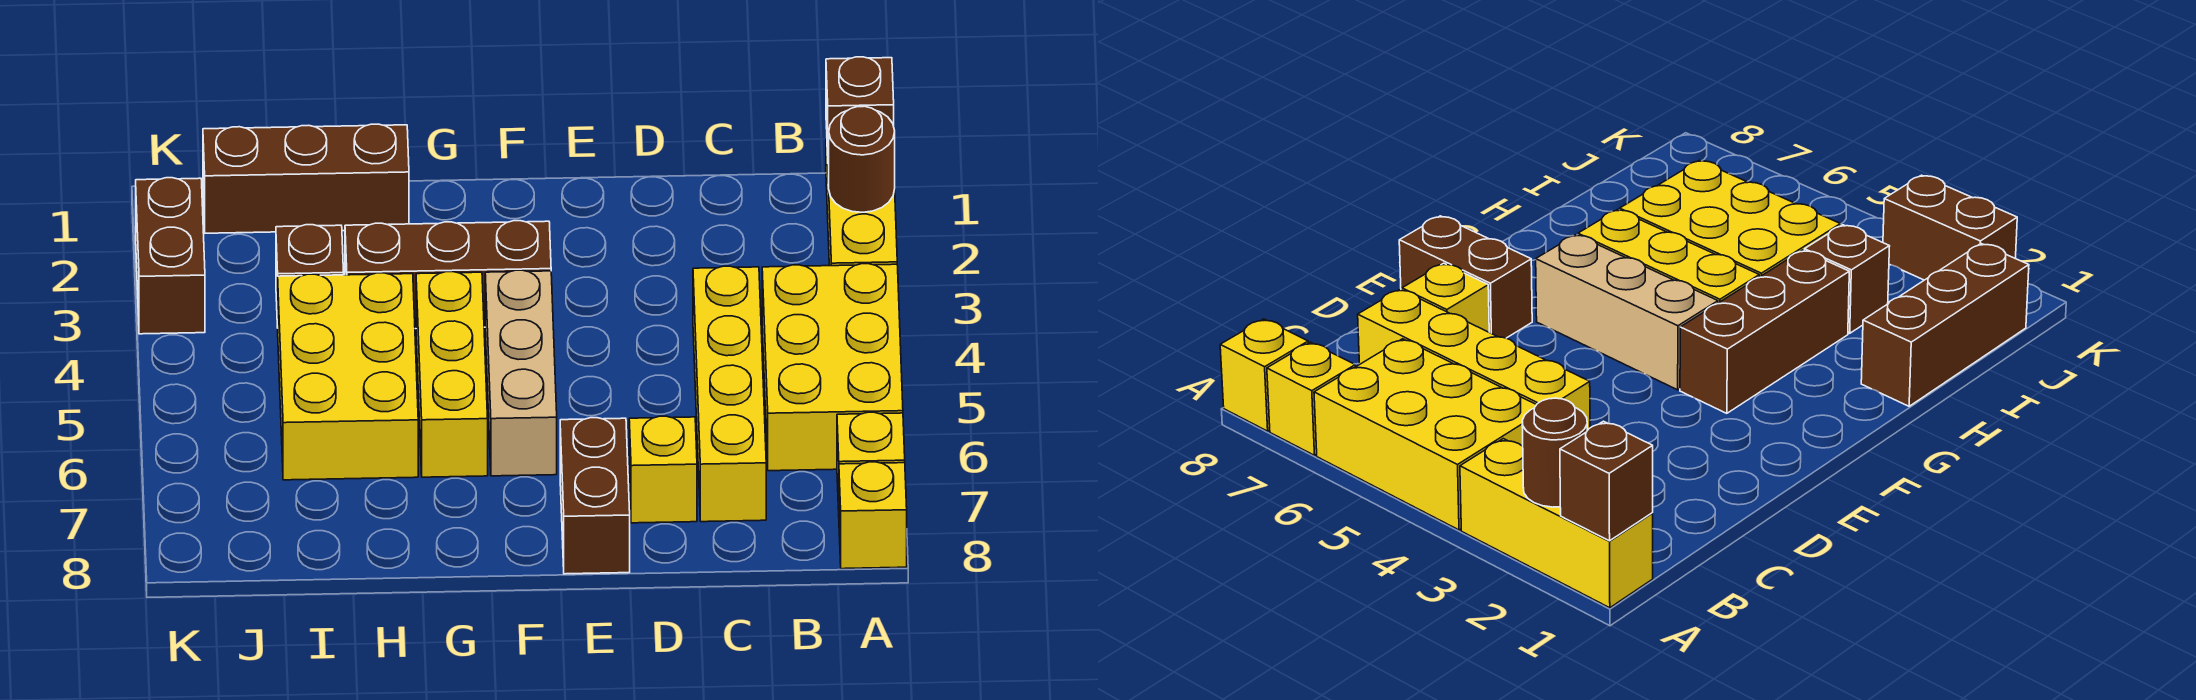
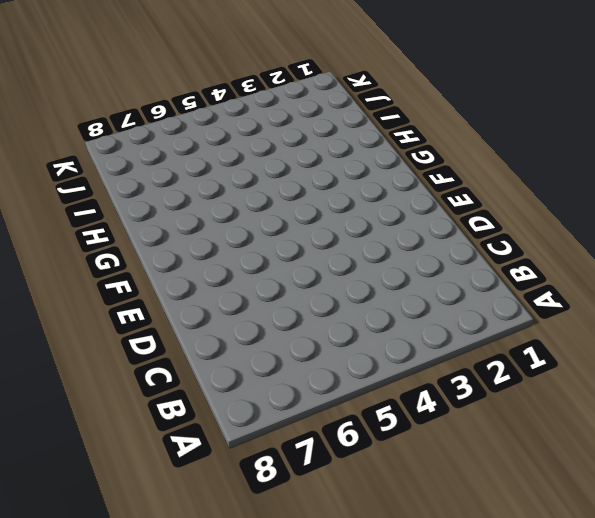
none -> yellow 1x3 brick [826,129,897,266]
none -> yellow 2x3 brick [762,264,903,471]
none -> yellow 1x1 brick [837,412,905,510]

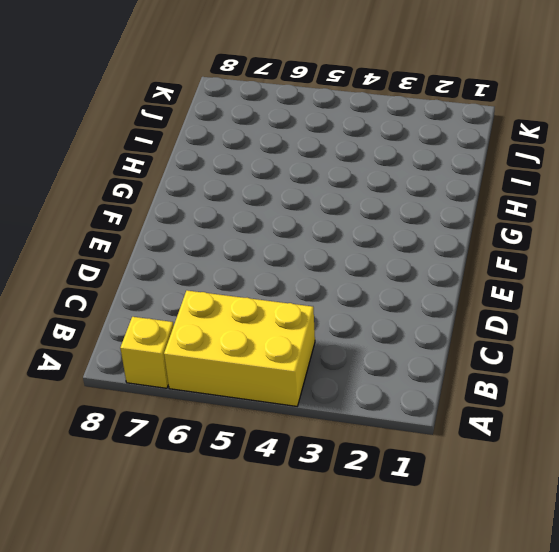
none -> yellow 1x3 brick [826,129,897,266]
none -> yellow 1x1 brick [839,462,907,569]
none -> yellow 1x4 brick [693,266,766,522]

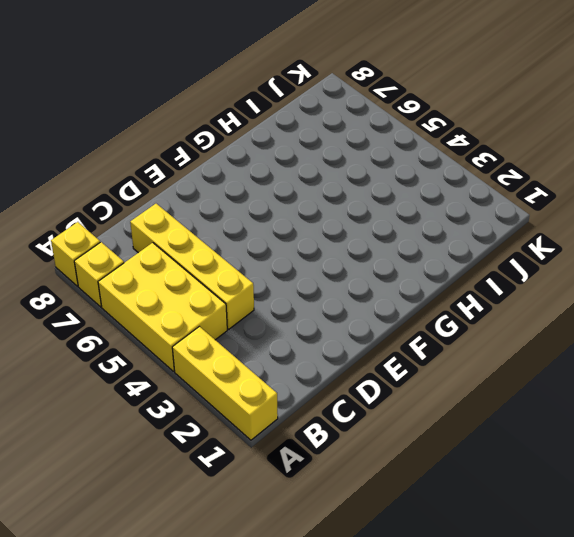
none -> yellow 1x1 brick [629,416,697,523]
none -> brown 1x2 brick [560,418,630,574]
none -> brown 1x3 brick [345,221,551,329]

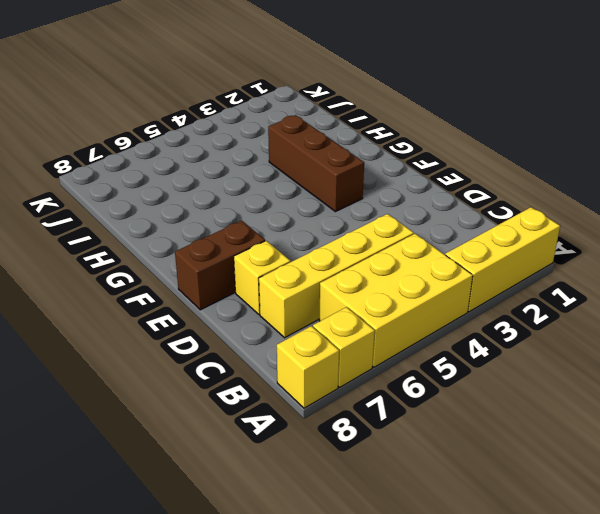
none -> tan 1x3 brick [485,270,557,476]
none -> yellow 1x3 brick [416,272,488,477]
none -> brown 1x3 brick [203,124,409,233]

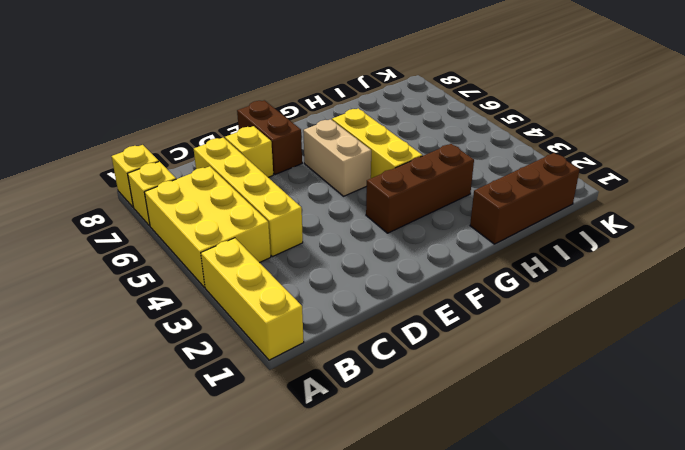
tan 1x2 brick [303,119,371,196] -> tan 1x3 brick [485,270,557,476]
none -> yellow 2x3 brick [278,273,418,480]
none -> brown 1x1 brick [276,225,344,328]
none -> brown 1x2 brick [136,178,205,334]

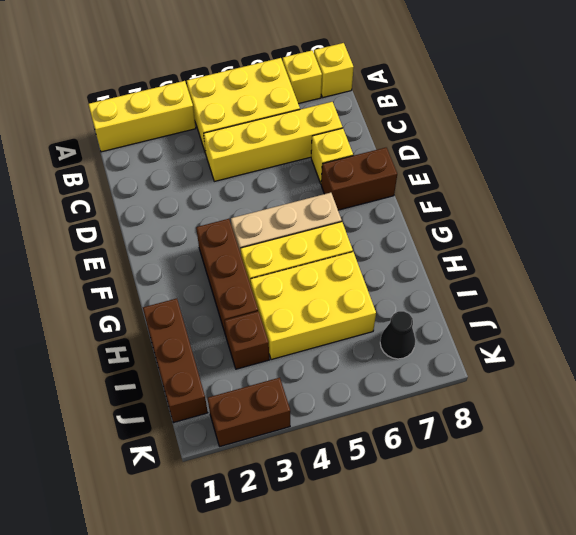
black 1x1 cone [380,311,415,359] -> none
none -> brown 1x1 brick [826,57,894,164]
none -> brown 1x1 round brick [829,106,895,212]

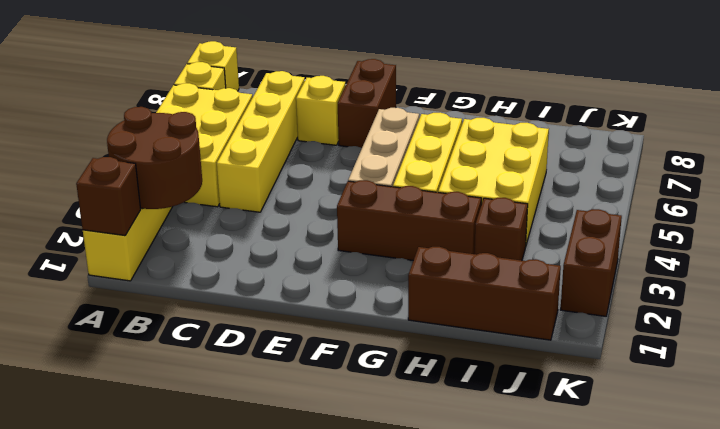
brown 2x2 round brick [107,107,202,209] -> brown 1x1 round brick [829,106,895,212]

